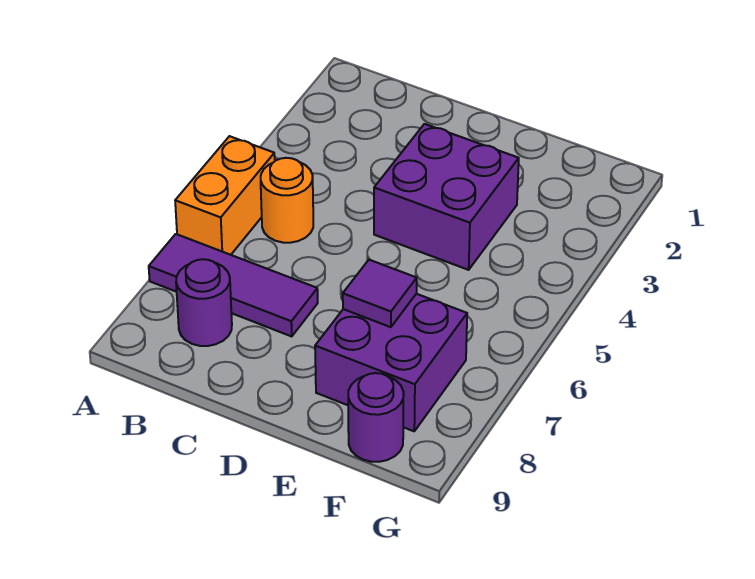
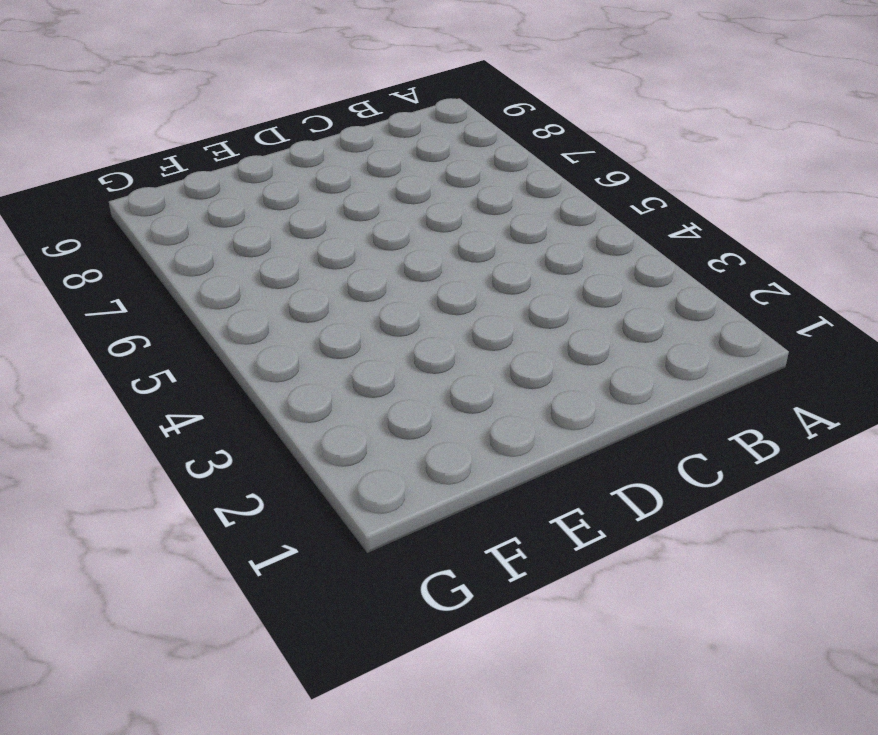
none -> orange 1x2 brick [175,136,275,255]
none -> purple 1x3 tile [149,234,318,336]

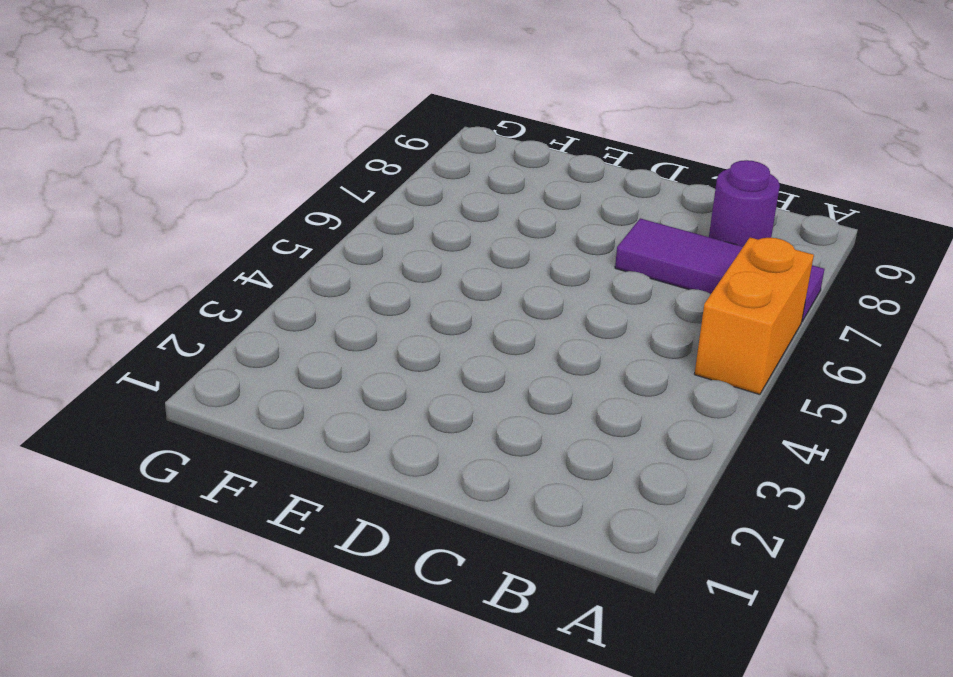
none -> orange 1x1 round brick [261,158,313,243]
none -> purple 2x2 brick [374,124,519,270]

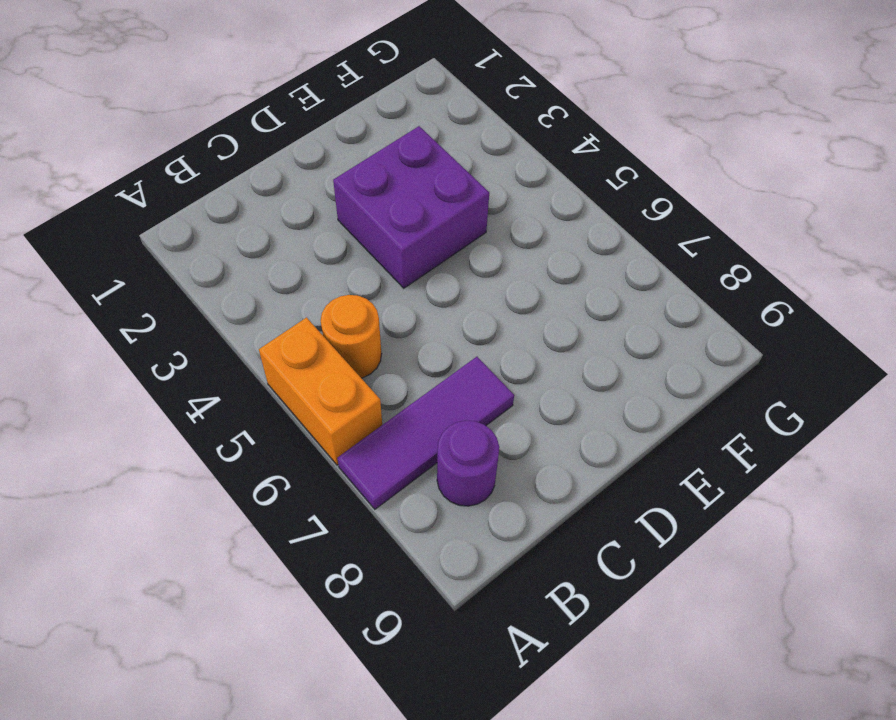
none -> purple 2x2 brick [315,294,467,431]
none -> purple 1x1 round brick [348,373,404,462]

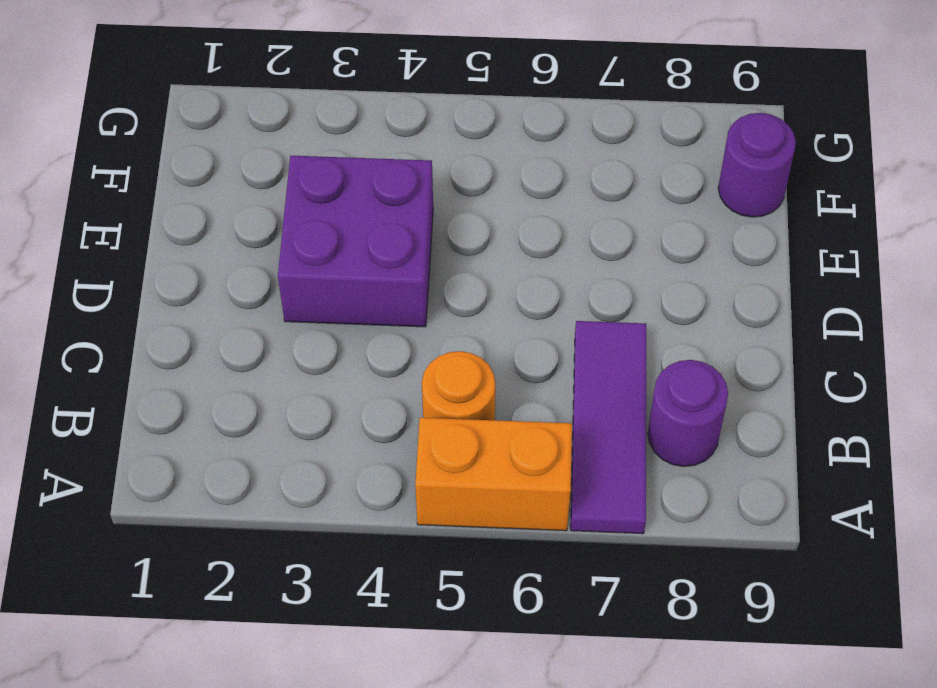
none -> purple 2x2 brick [315,294,467,431]
none -> purple 1x1 tile [343,260,417,327]

